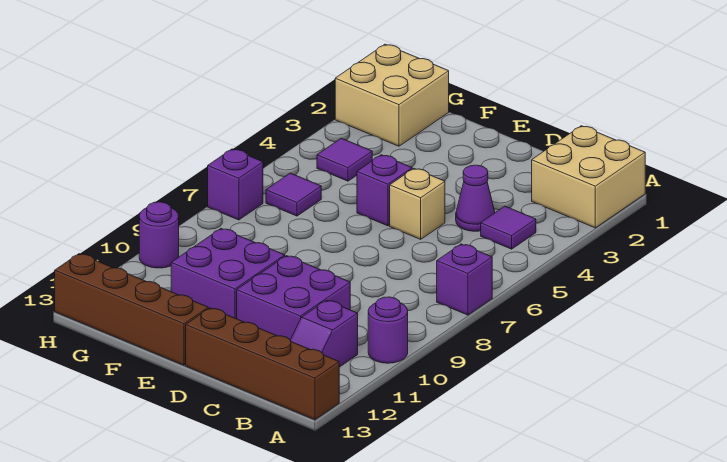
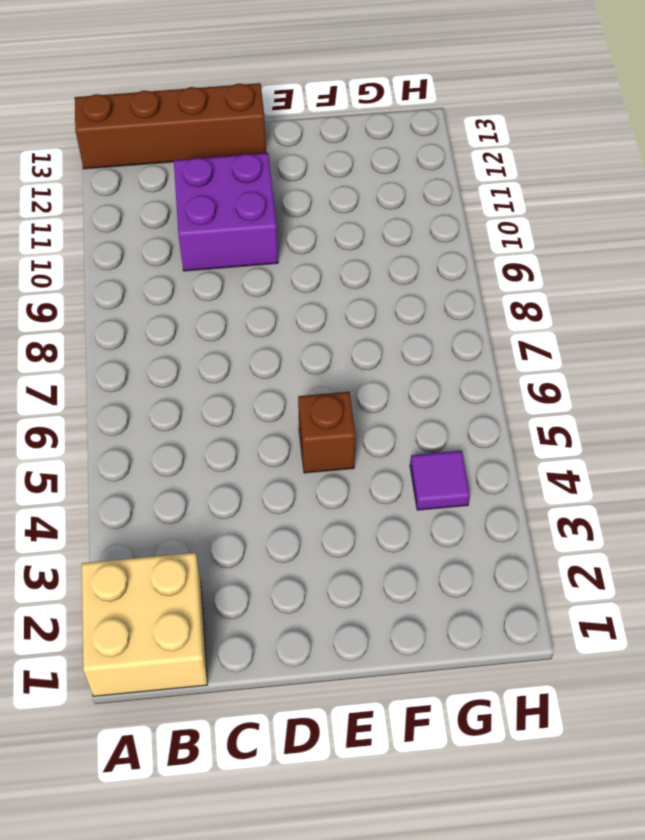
brown 1x1 brick [298,392,356,473] -> purple 1x1 brick [357,155,412,226]
none -> purple 1x1 brick [437,244,492,315]
none -> purple 1x1 round brick [368,297,408,363]
none -> purple 1x1 tile [481,206,536,249]

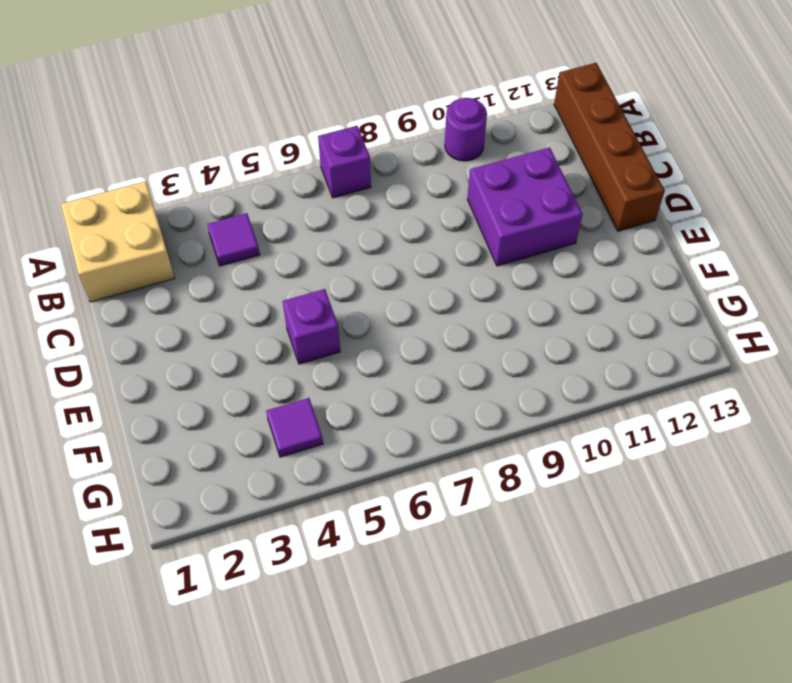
none -> purple 1x2 slope [290,300,358,367]
none -> purple 1x1 cone [456,165,495,231]
none -> tan 1x1 brick [390,169,445,239]

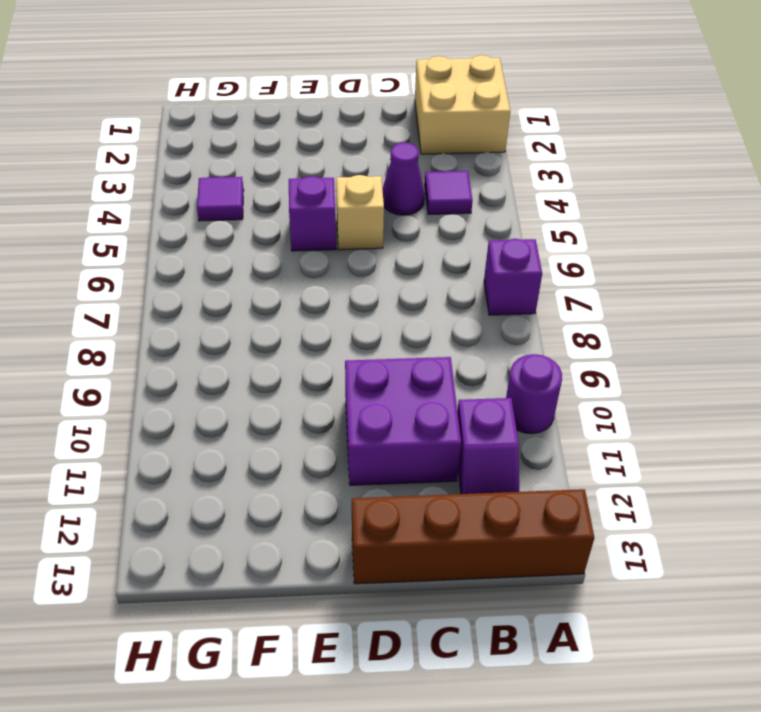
none -> purple 2x2 brick [171,229,285,319]
none -> brown 1x4 brick [55,254,208,365]
none -> tan 2x2 brick [335,44,449,146]

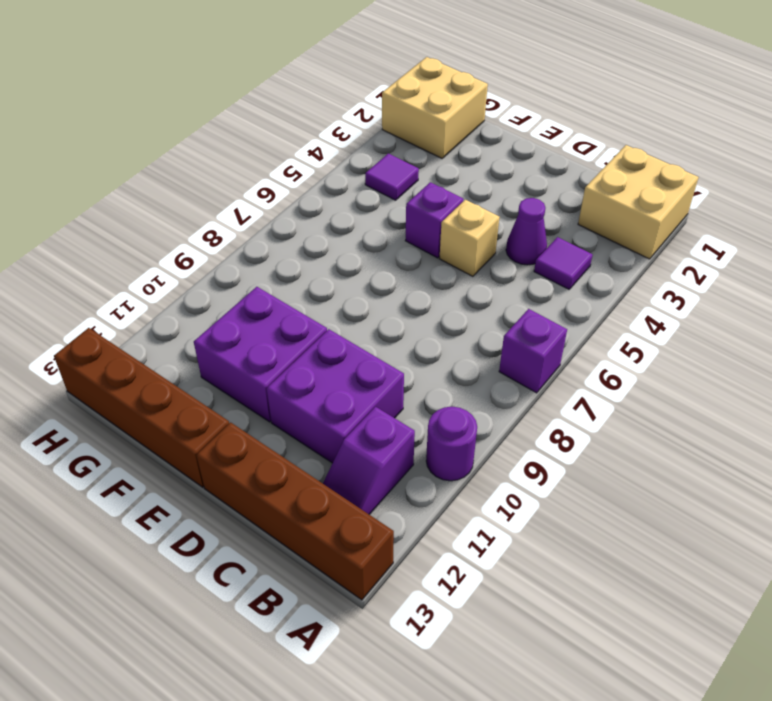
none -> purple 1x1 tile [266,173,321,216]
none -> purple 1x1 brick [208,149,263,220]
none -> purple 1x1 round brick [139,202,179,268]

